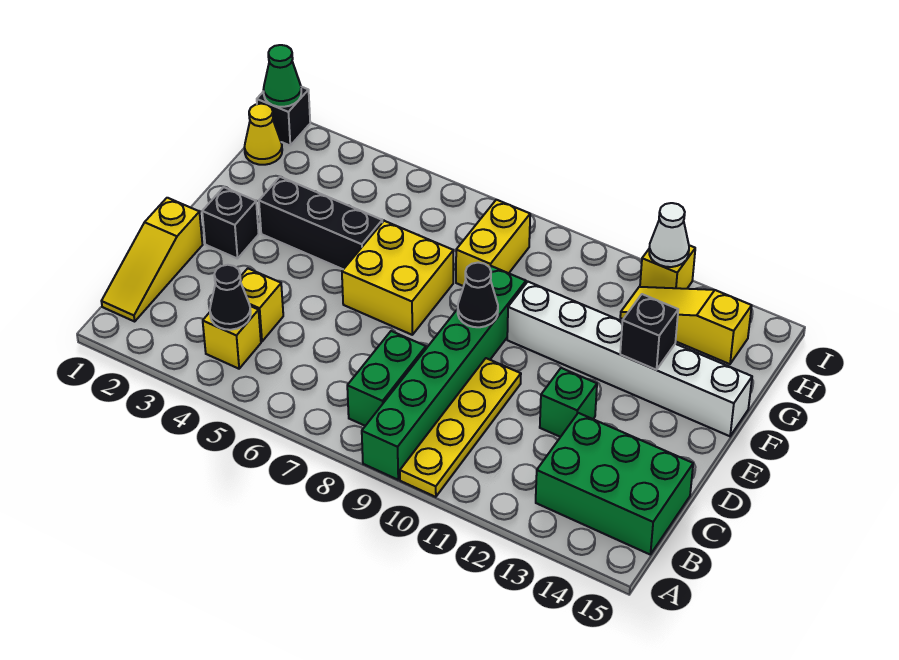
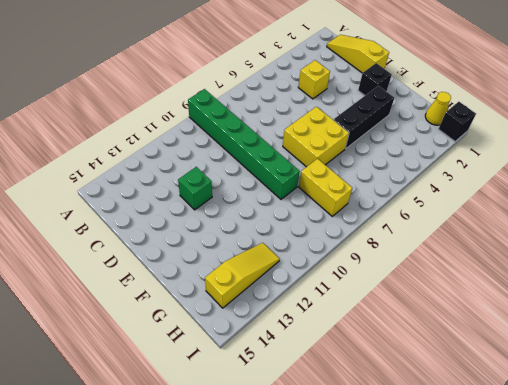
none -> yellow 1x4 plate [400,358,521,497]
none -> yellow 1x1 brick [203,306,261,369]
none -> green 1x2 brick [347,331,426,426]

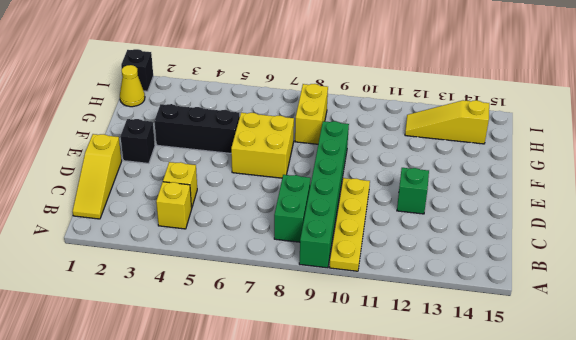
none -> green 2x3 brick [536,413,693,554]
none -> white 1x6 brick [507,282,752,436]
none -> yellow 1x1 brick [640,245,695,289]

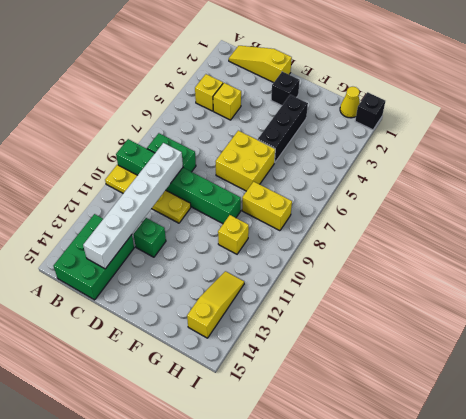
white 1x6 brick [83,143,183,269] -> white 1x6 brick moved to [507,282,752,436]
yellow 1x1 brick [218,215,249,254] -> yellow 1x1 brick moved to [640,245,695,289]
none -> black 1x1 cone [210,265,251,330]
none -> black 1x1 cone [458,263,498,327]
none -> black 1x1 brick [620,294,678,370]

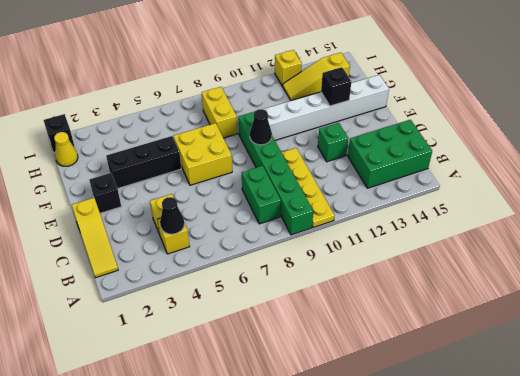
none -> green 1x1 cone [264,45,301,107]
none -> white 1x1 cone [649,203,689,267]

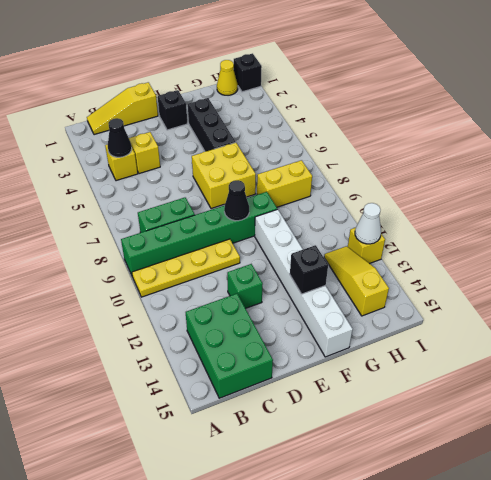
none -> green 1x1 cone [264,45,301,107]

